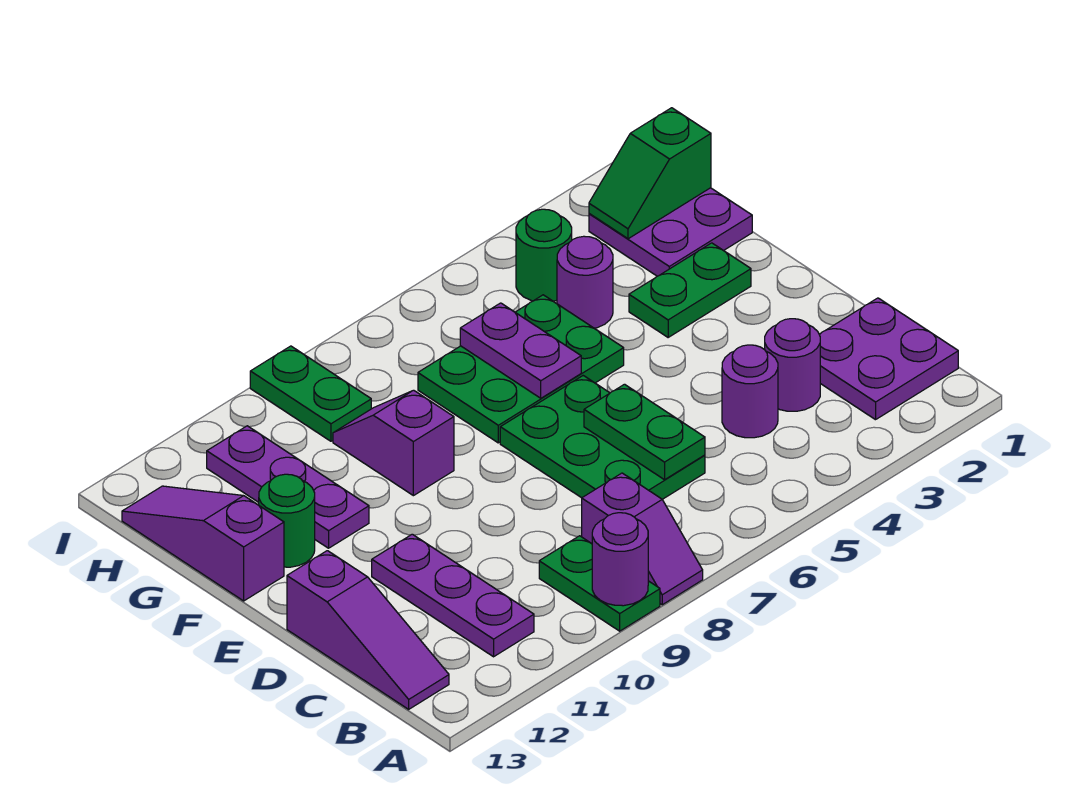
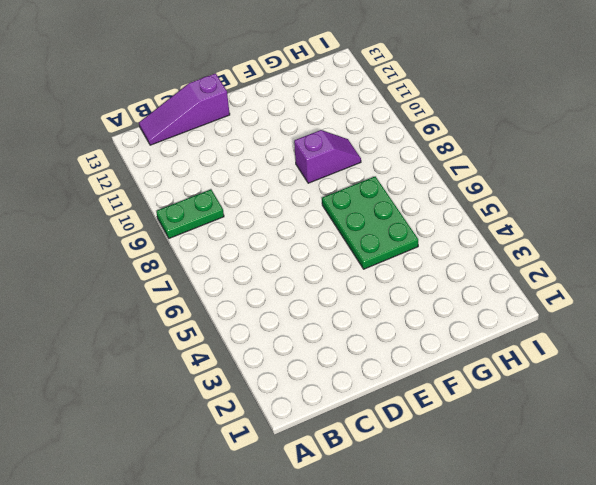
none -> purple 1x2 slope [582,473,703,605]
none -> purple 2x2 plate [819,298,958,420]
none -> purple 1x3 plate [372,534,534,657]

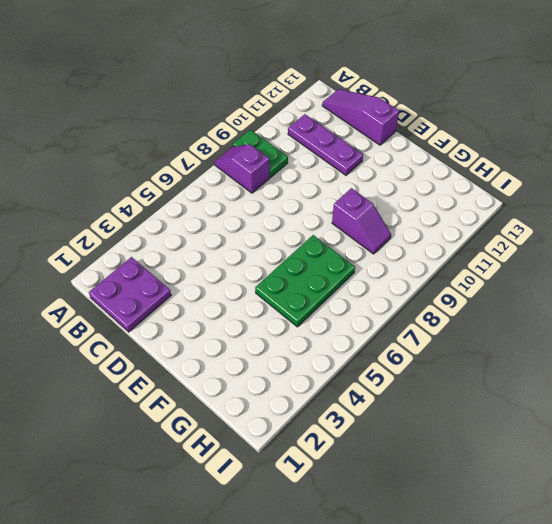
none -> purple 1x1 round brick [765,319,820,411]
none -> purple 1x1 round brick [722,345,778,438]
none -> green 2x3 plate [500,376,705,499]

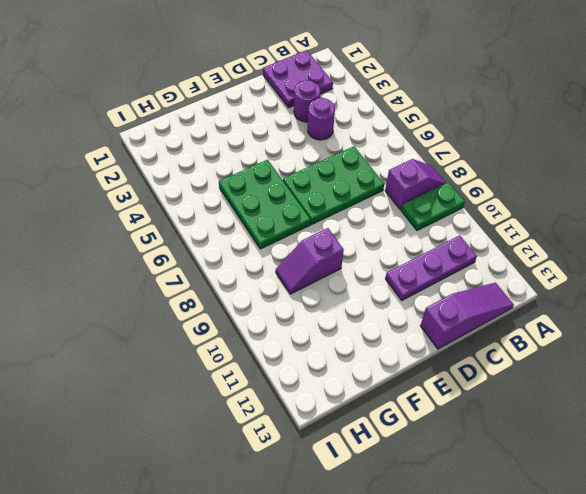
none -> green 1x2 plate [629,243,751,337]
none -> purple 1x3 plate [207,426,369,548]
none -> green 1x1 round brick [259,474,315,567]

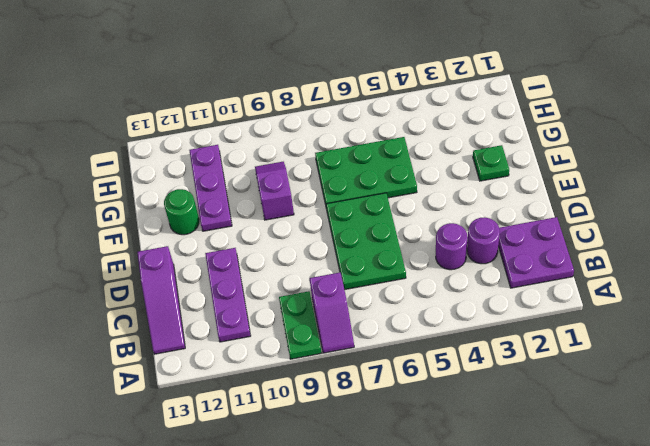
green 1x1 plate [473,145,509,181] -> green 1x2 plate [629,243,751,337]
none -> purple 1x3 slope [122,486,284,601]
none -> purple 2x2 plate [589,188,752,276]
none -> purple 1x1 round brick [557,236,613,328]

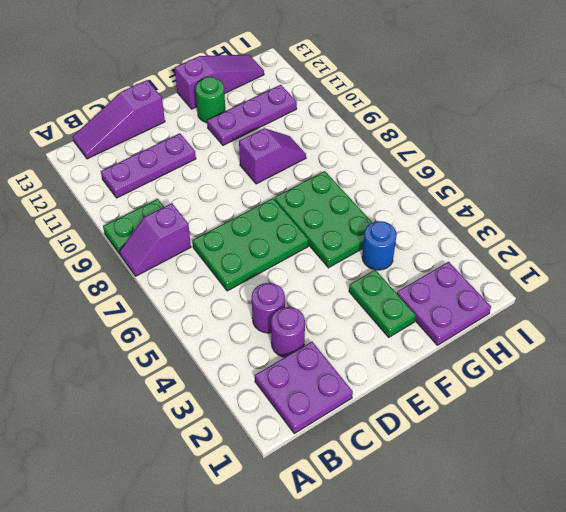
blue 1x1 round brick [362,221,397,270] -> purple 1x1 round brick [557,236,613,328]
none -> green 1x1 round brick [516,209,572,301]
none -> green 1x2 plate [250,346,371,441]
none -> purple 1x1 round brick [592,513,648,606]

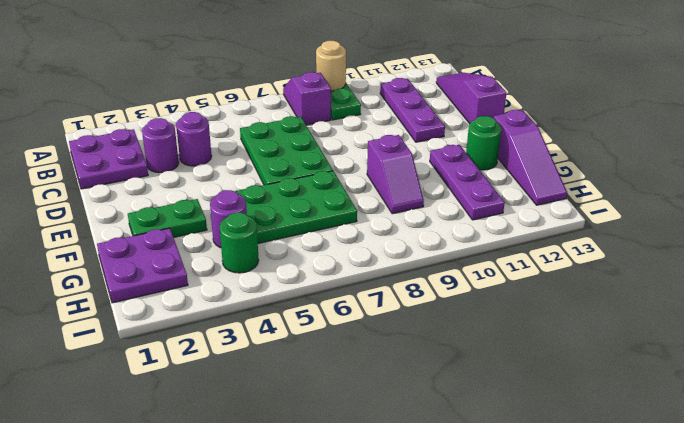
tan 1x1 round brick [316,41,346,91] -> purple 1x1 round brick [592,513,648,606]
none -> green 1x2 plate [250,346,371,441]
none -> green 1x2 plate [584,384,705,480]
none -> purple 1x2 plate [460,303,581,398]

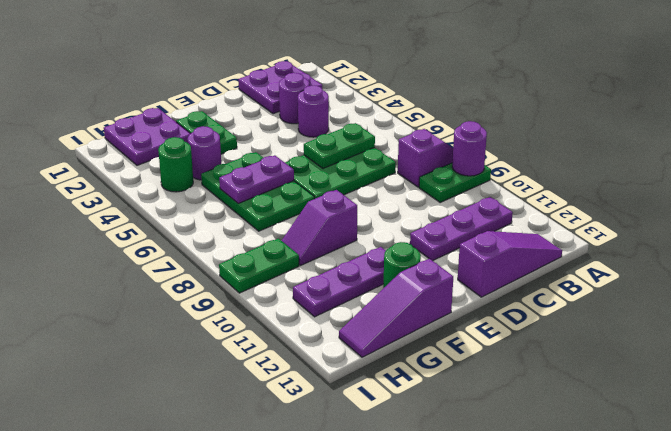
none -> green 1x2 slope [589,108,711,239]

